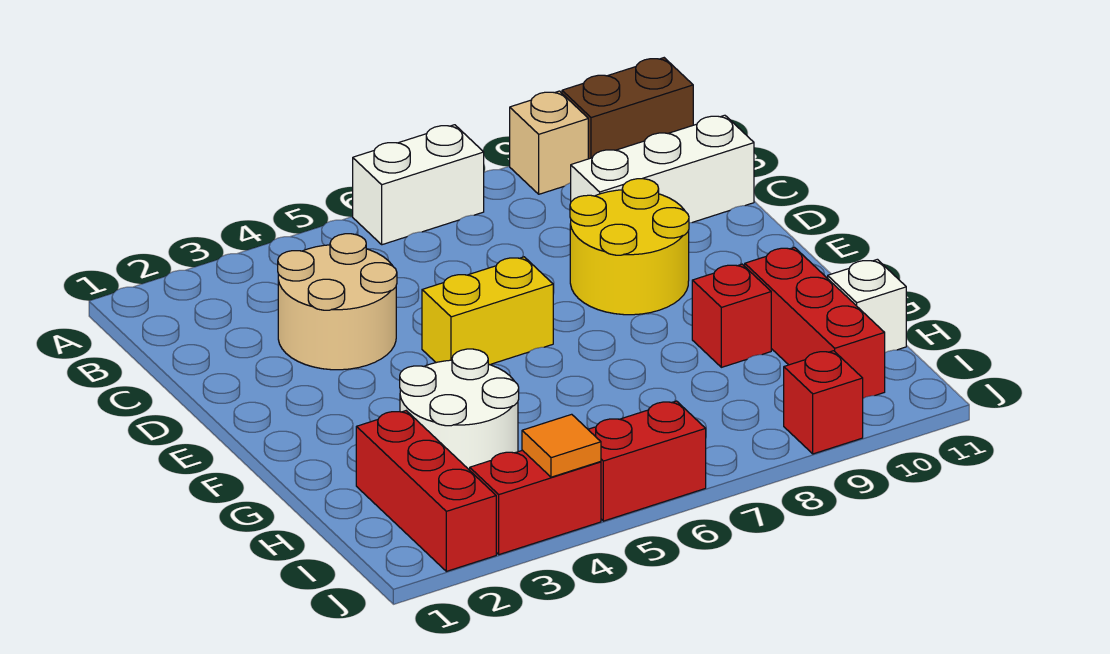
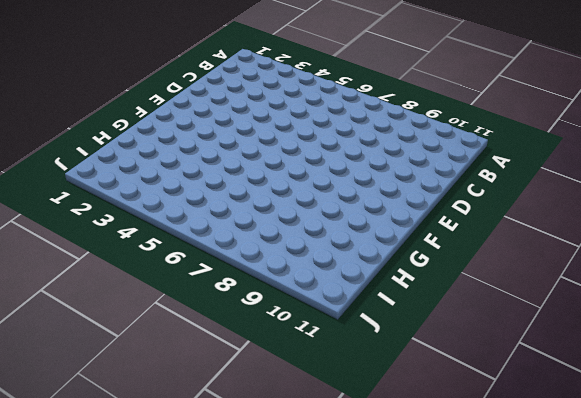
none -> white 1x2 brick [353,125,484,245]
none -> tan 1x1 brick [510,91,588,194]
none -> brown 1x2 brick [562,58,693,159]

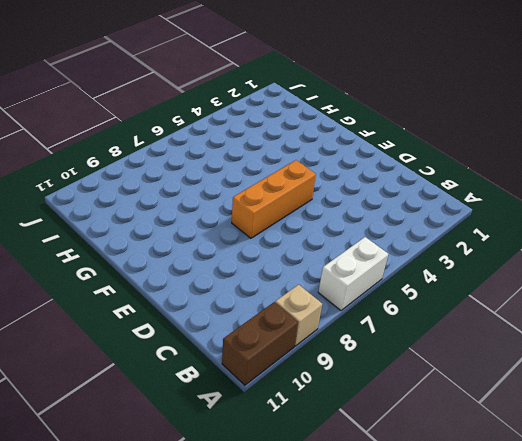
orange 1x3 brick [232,160,316,238] -> yellow 1x2 brick [422,257,553,364]
none -> tan 2x2 round brick [278,234,397,370]
none -> white 1x3 brick [571,115,754,223]
none -> yellow 2x2 round brick [570,179,689,315]

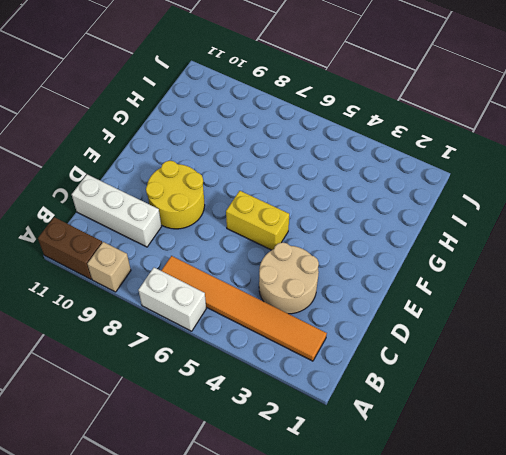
orange 1x6 tile [161,256,327,361] -> none
none -> white 2x2 round brick [400,349,519,470]
none -> red 1x1 brick [692,264,771,367]
none -> red 1x3 brick [745,247,885,398]

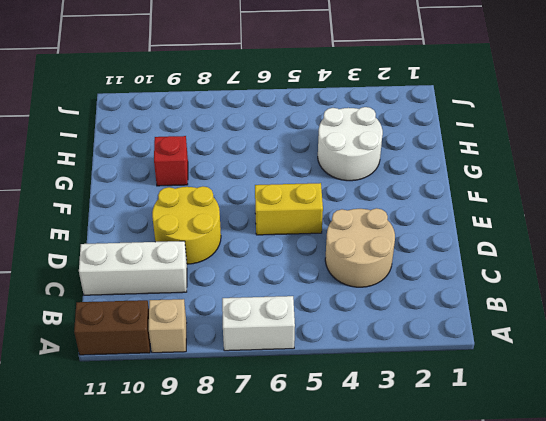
none -> red 1x3 brick [745,247,885,398]
none -> red 1x3 brick [356,411,496,571]
none -> white 1x1 brick [828,259,906,353]

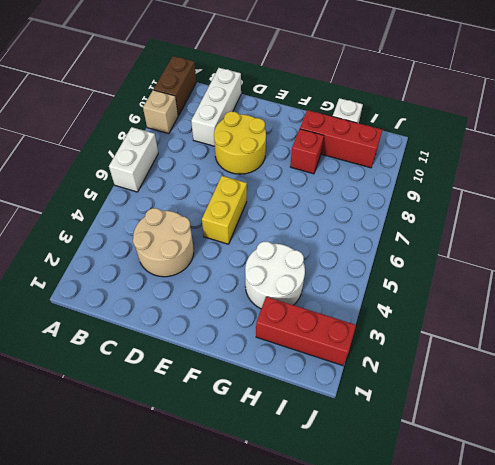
none -> red 1x2 brick [470,450,601,555]
none -> red 1x2 brick [588,401,706,521]
none -> red 1x1 brick [784,351,863,454]

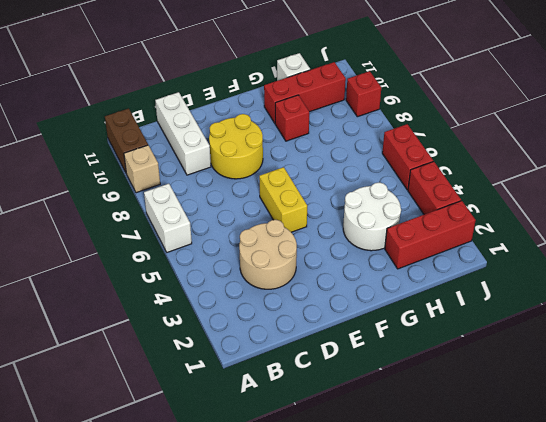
none -> orange 1x1 tile [522,414,601,477]

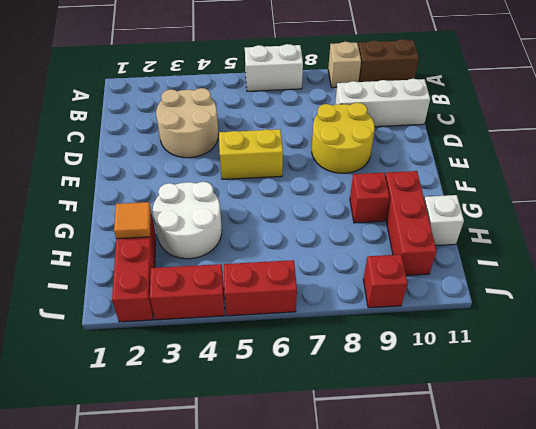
orange 1x1 tile [114,202,151,239] -> orange 1x1 tile moved to [522,414,601,477]

